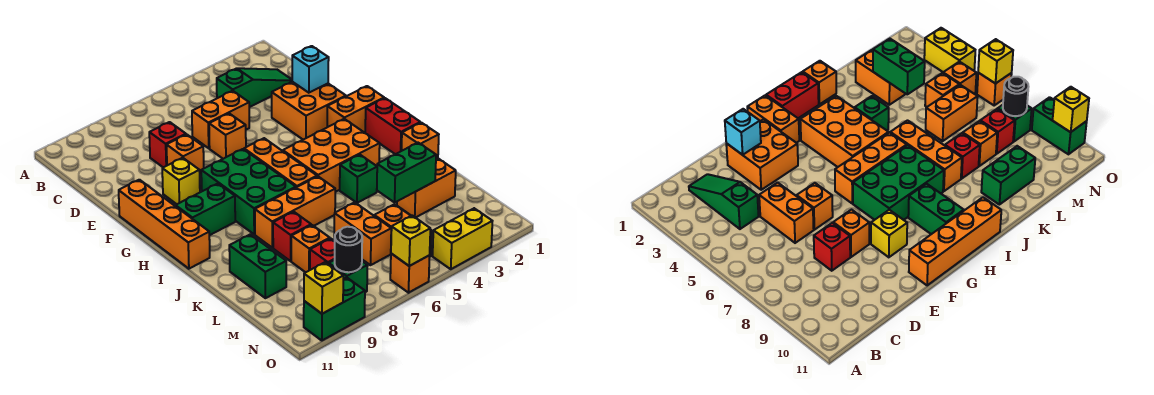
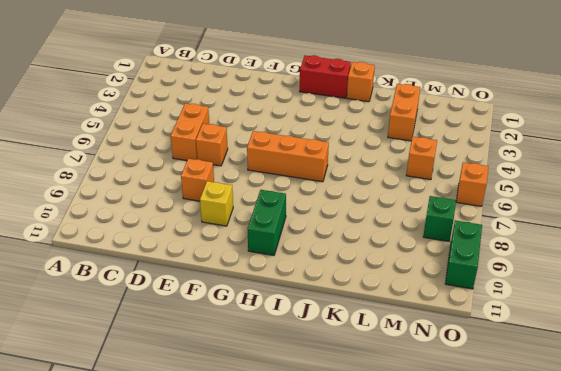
none -> green 1x3 slope [217,68,292,107]
none -> red 1x1 brick [149,122,186,167]
none -> orange 2x2 brick [272,82,346,140]
none -> orange 1x4 brick [119,180,210,269]

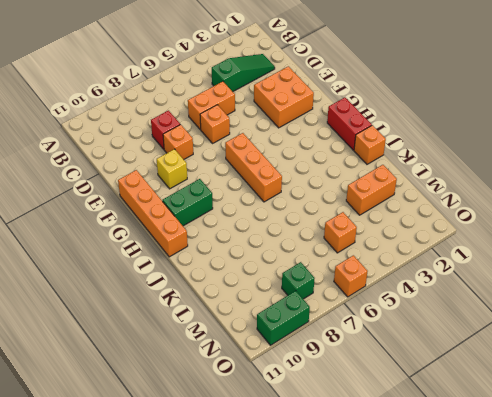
none -> orange 1x2 brick [327,86,384,133]
none -> green 2x3 brick [201,149,296,234]
none -> orange 2x3 brick [283,119,380,192]
none -> green 1x1 brick [340,155,377,203]

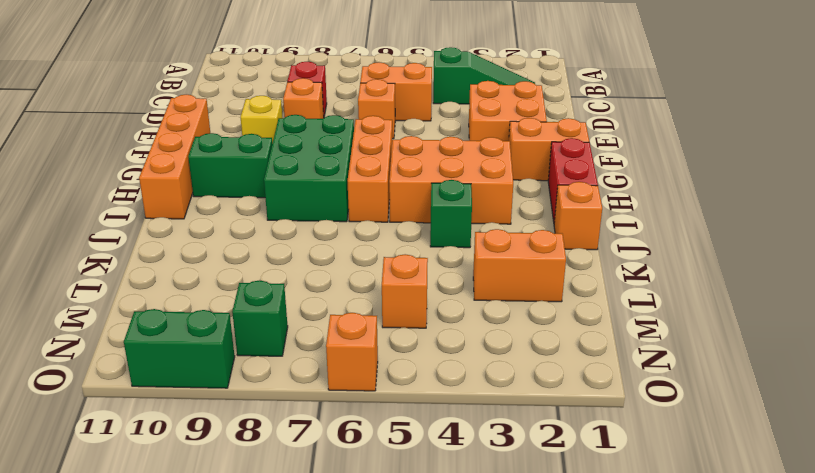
none -> orange 1x3 brick [255,176,335,248]
none -> red 1x1 brick [273,212,311,261]
none -> green 1x2 brick [229,234,286,298]
none -> orange 1x2 brick [334,202,391,265]

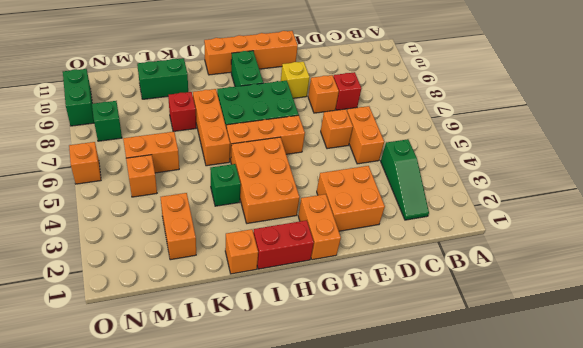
none -> orange 1x1 brick [291,225,330,272]
none -> red 1x1 brick [310,238,335,270]
none -> orange 1x1 brick [943,62,976,94]
none -> yellow 1x2 brick [433,208,492,269]

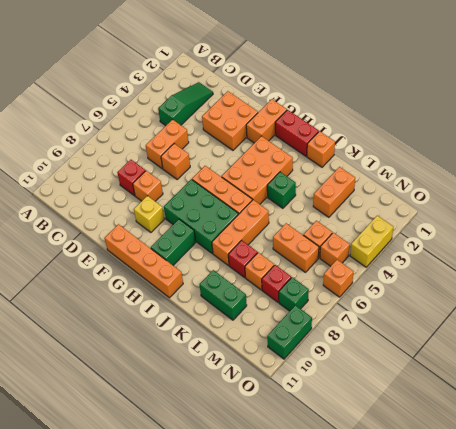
none -> cyan 1x1 brick [292,46,329,93]
none -> green 1x2 brick [377,143,436,202]
none -> black 1x1 round brick [335,227,362,272]
none -> yellow 1x1 brick [391,216,430,266]

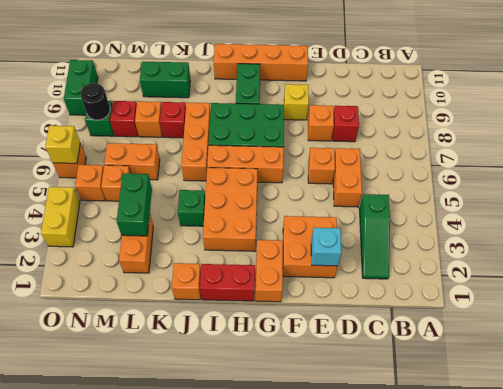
none -> yellow 1x1 brick [304,262,343,314]

